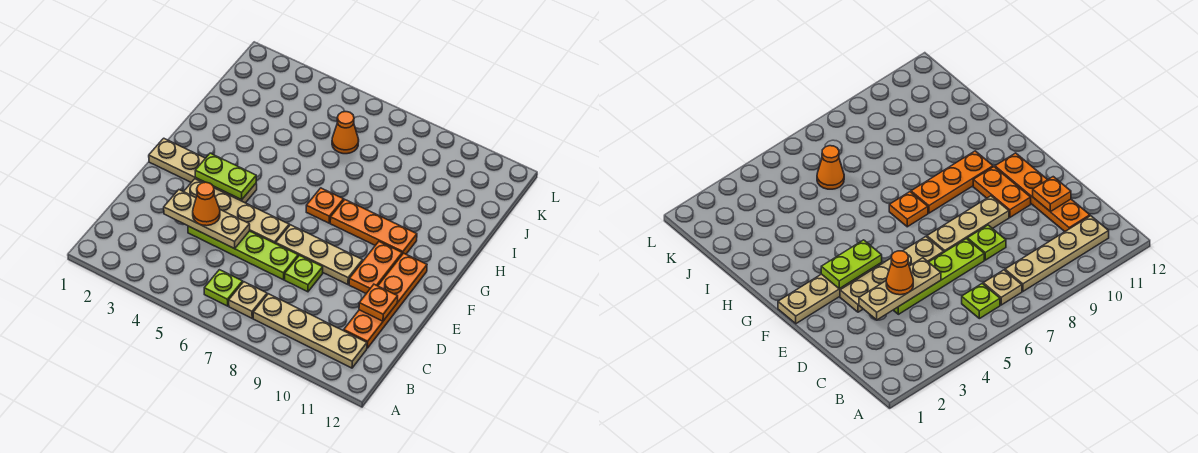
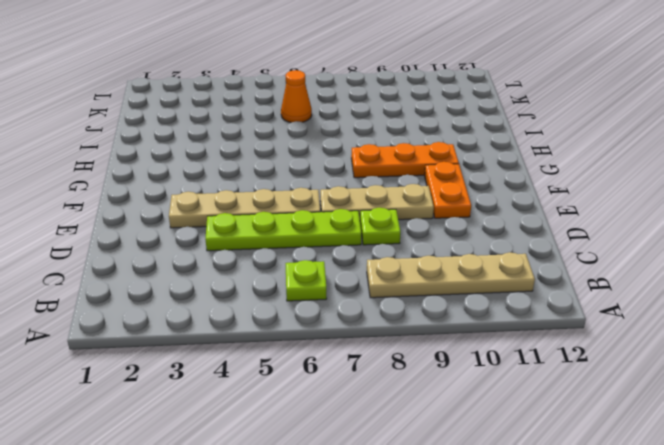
none -> tan 1x1 plate [229,282,267,318]
none -> orange 1x4 plate [344,253,427,348]
none -> tan 1x4 plate [149,138,257,203]

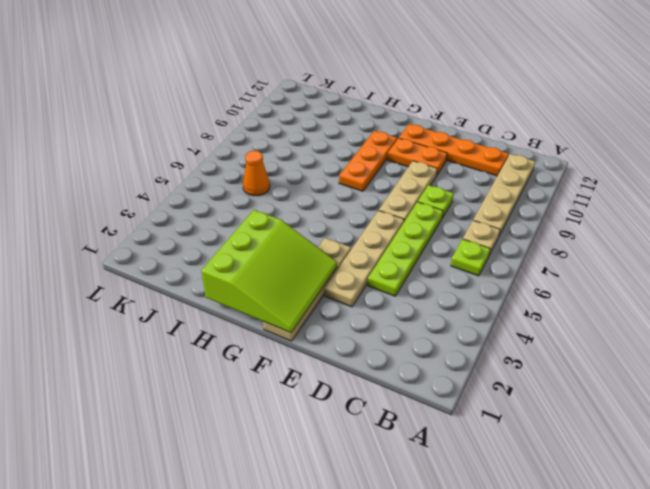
lime 3x3 slope [201,210,337,333] -> lime 1x2 plate [195,153,256,200]
none -> orange 1x1 plate [306,188,344,223]
none -> tan 1x3 plate [164,190,250,249]
none -> orange 1x1 plate [359,284,398,321]

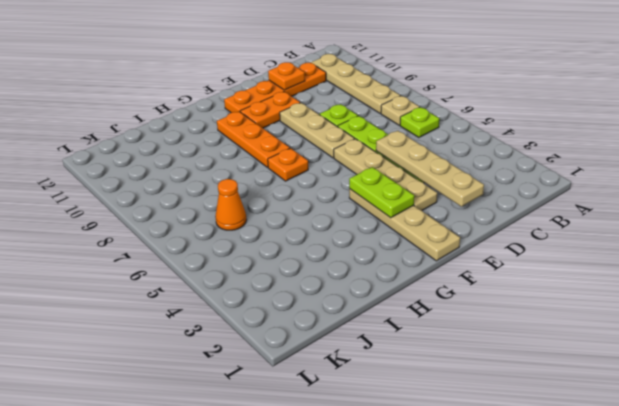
tan 1x4 plate [376,131,484,207] -> tan 1x3 plate [164,190,250,249]
none -> orange 1x1 cone [193,182,220,226]

